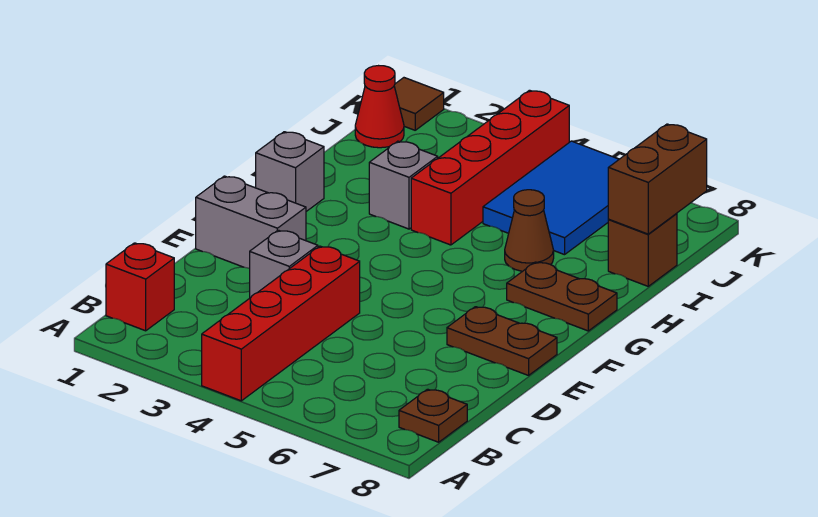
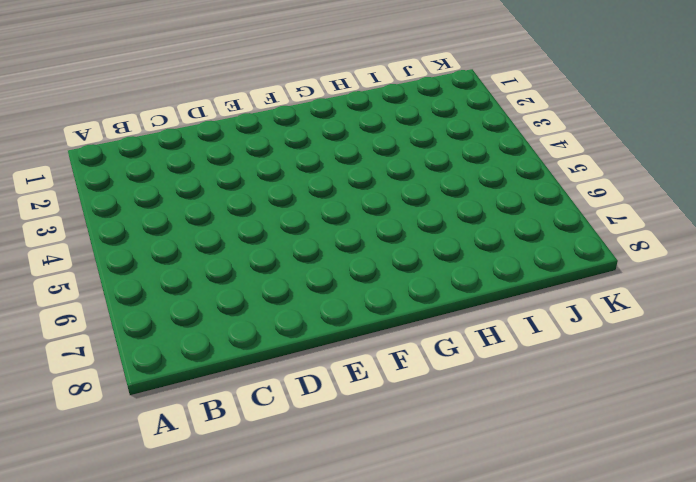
none -> red 1x4 brick [202,246,360,401]
none -> red 1x1 brick [106,243,174,331]
none -> brown 1x1 plate [399,389,467,442]

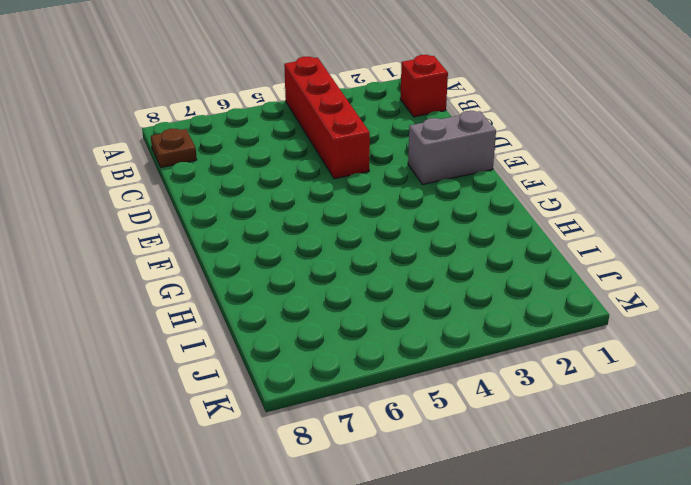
none -> grey 1x1 brick [250,230,318,298]
none -> brown 1x2 plate [447,307,557,375]
none -> grey 1x1 brick [256,132,324,211]

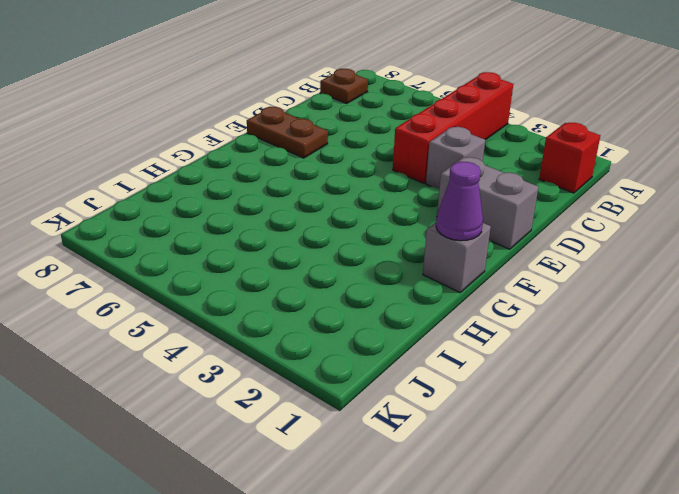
purple 1x1 cone [436,162,483,241] -> none
none -> brown 1x2 plate [507,262,617,331]
none -> grey 1x1 brick [369,141,438,229]
none -> red 1x4 brick [411,90,569,245]

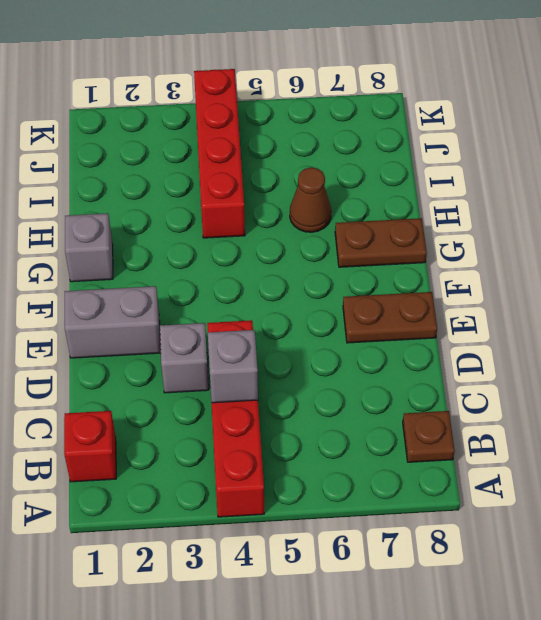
grey 1x1 brick [208,330,258,403] -> grey 1x1 brick moved to [369,141,438,229]
none -> blue 2x3 tile [483,141,619,255]
none -> brown 1x1 brick [608,214,677,286]
none -> red 1x1 cone [355,66,404,148]

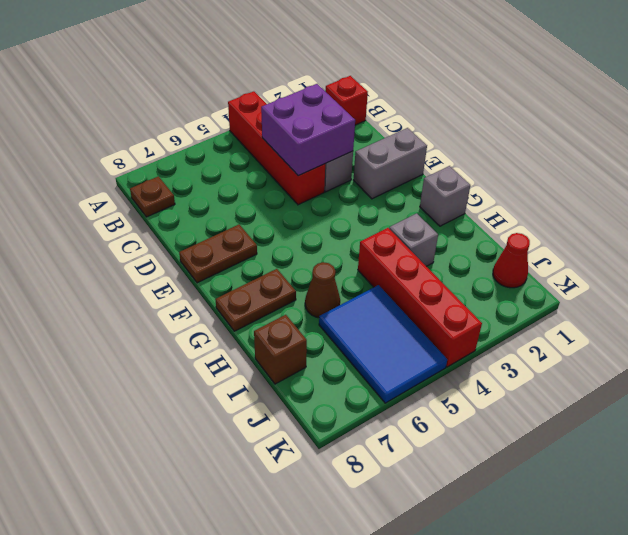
purple 2x2 brick [261,84,355,176] -> none
none -> brown 1x1 tile [394,78,444,130]
none -> brown 1x2 brick [608,124,707,234]

